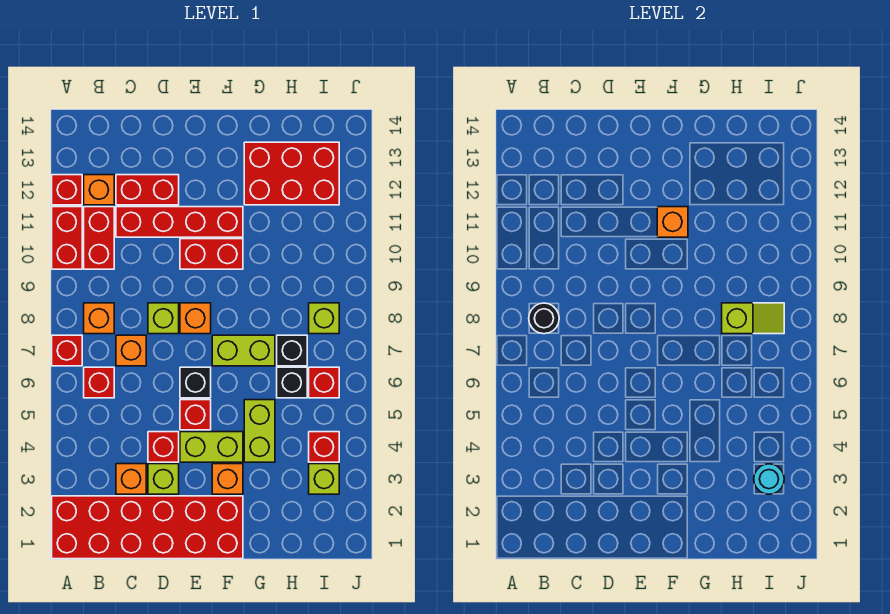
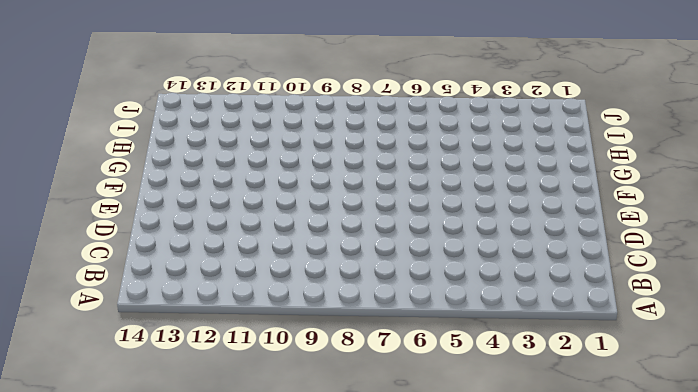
none -> red 2x6 brick [52,496,243,559]
none -> red 1x1 brick [52,335,82,366]
none -> red 1x2 brick [52,207,82,269]
none -> red 1x1 brick [52,175,82,205]

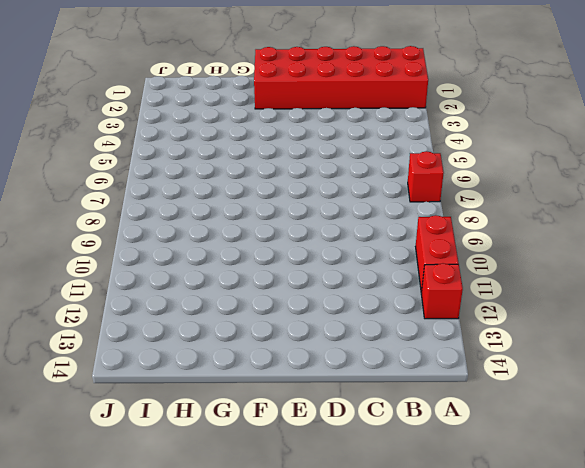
none -> red 1x1 brick [84,367,114,398]
none -> orange 1x1 brick [84,303,114,334]
none -> red 1x2 brick [84,207,114,269]
none -> orange 1x1 brick [84,175,114,205]

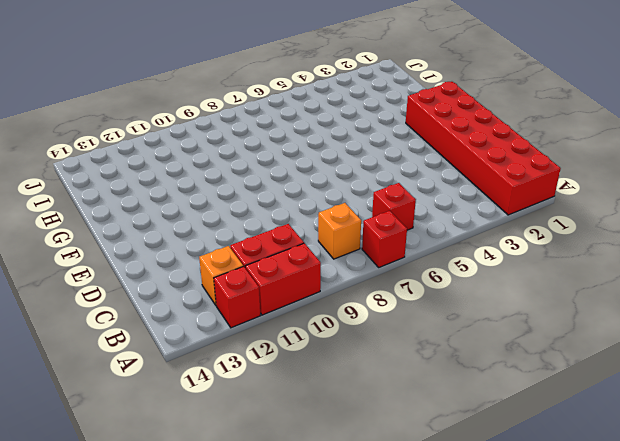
none -> orange 1x1 brick [116,464,146,494]
none -> orange 1x1 brick [116,335,146,366]
none -> red 1x4 brick [116,207,243,237]
none -> red 1x2 brick [116,175,179,205]

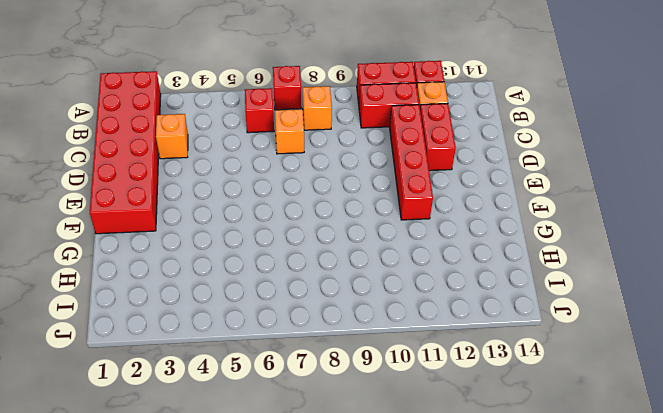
none -> lime 1x1 brick [148,464,179,494]
none -> red 1x1 brick [148,432,179,462]
none -> lime 1x1 brick [148,303,179,334]
none -> lime 1x2 brick [180,432,243,462]

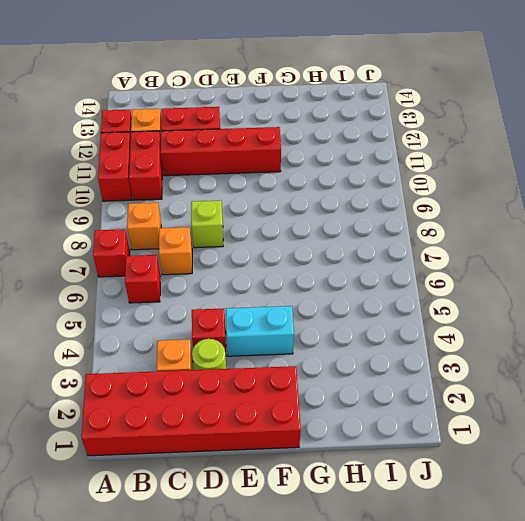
lime 1x1 round brick [192,339,226,370] -> lime 1x1 brick [148,464,179,494]
cyan 1x2 brick [226,306,294,356] -> lime 1x2 brick [180,432,243,462]
none -> red 1x1 brick [180,400,211,430]
none -> black 1x1 brick [180,367,211,398]
none -> orange 1x1 brick [180,303,211,334]
none -> red 1x2 brick [180,239,243,269]

